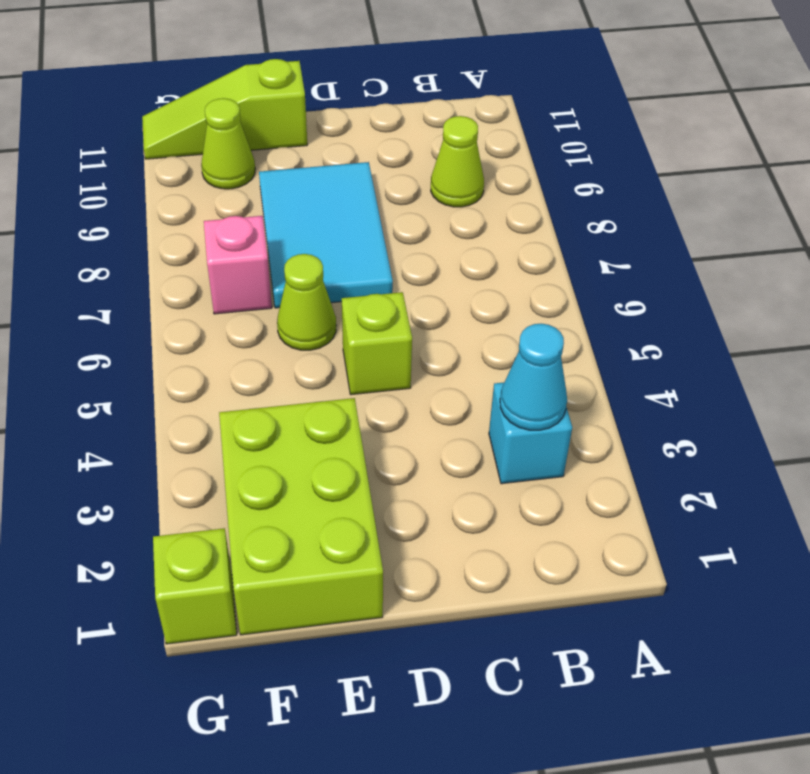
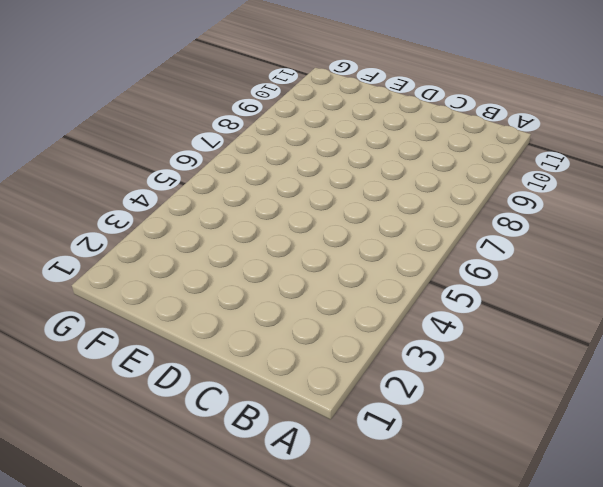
none -> cyan 1x1 brick [489,382,572,484]
none -> lime 1x1 cone [431,116,484,207]

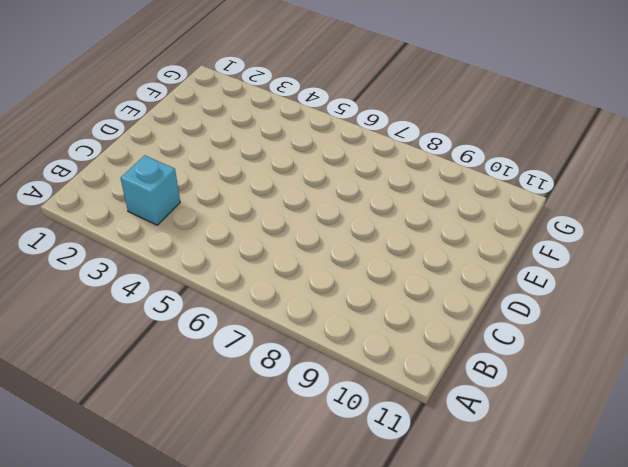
none -> lime 1x1 cone [431,116,484,207]
none -> lime 1x1 brick [342,292,412,395]

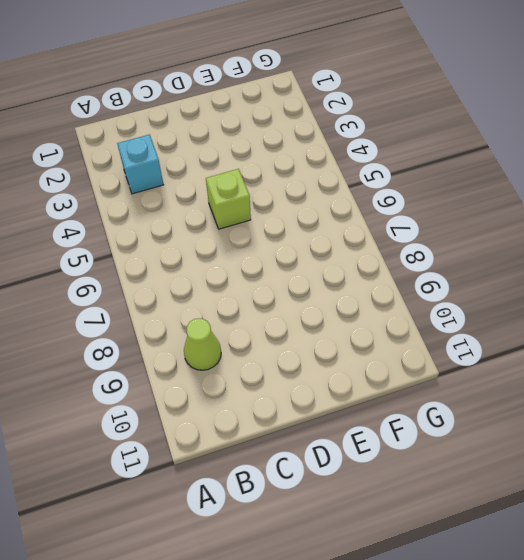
none -> cyan 2x3 tile [259,162,393,308]
none -> lime 2x3 brick [219,398,383,635]

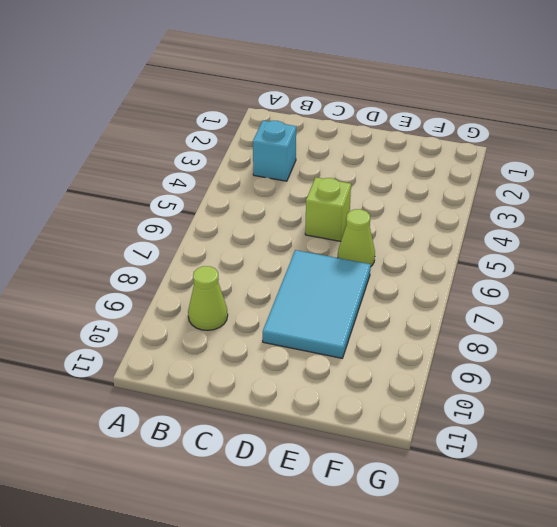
none -> lime 2x3 brick [219,398,383,635]
none -> lime 1x3 slope [142,59,307,159]

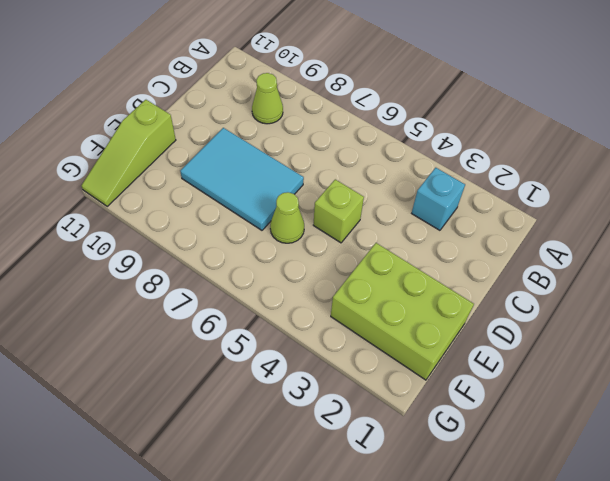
none -> pink 1x1 brick [204,216,272,314]
none -> lime 1x1 cone [201,98,255,189]

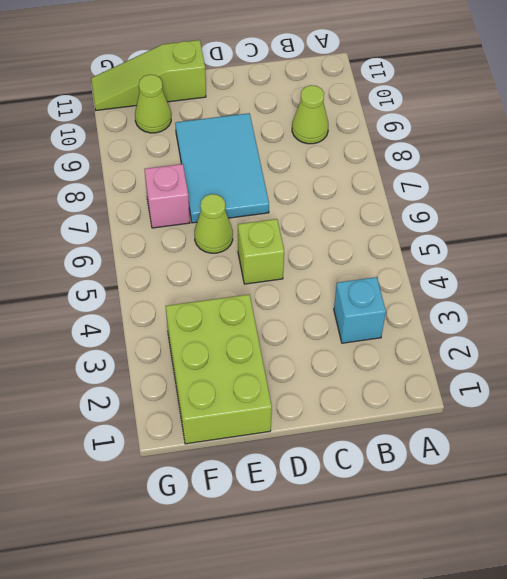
none -> lime 1x1 brick [153,528,237,644]
none -> cyan 1x1 cone [500,324,567,430]

